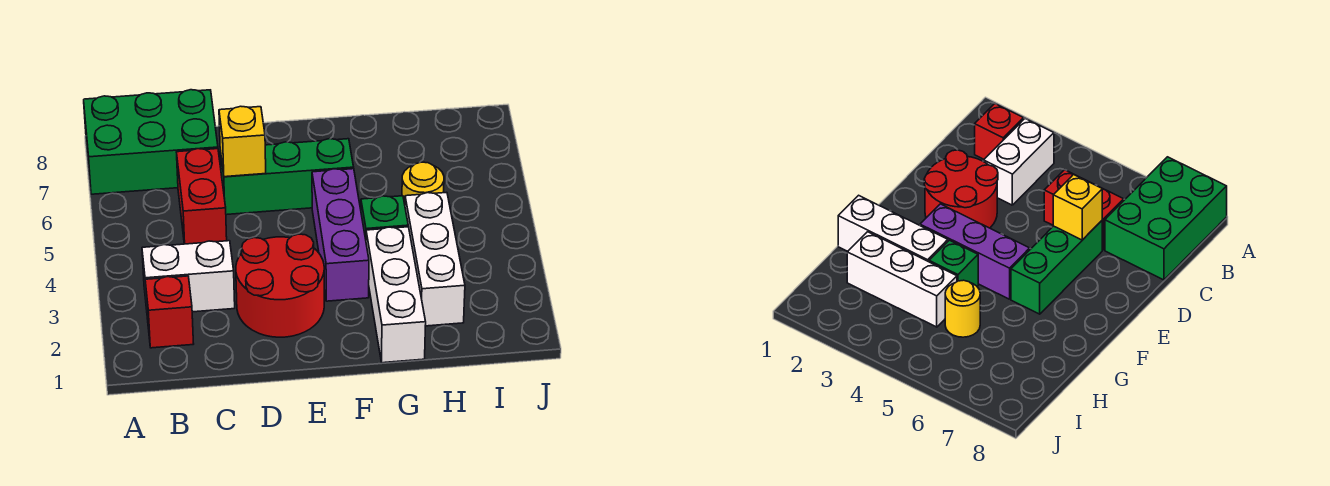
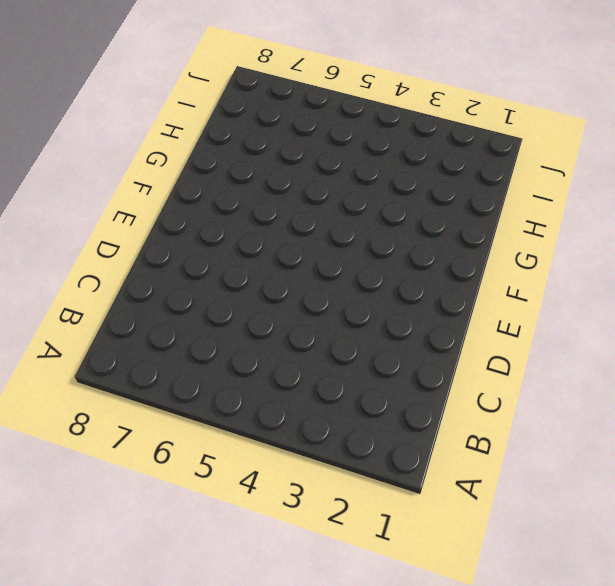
none -> green 2x3 brick [84,90,218,194]
none -> red 1x1 brick [145,276,194,348]
none -> white 1x2 brick [142,241,235,312]

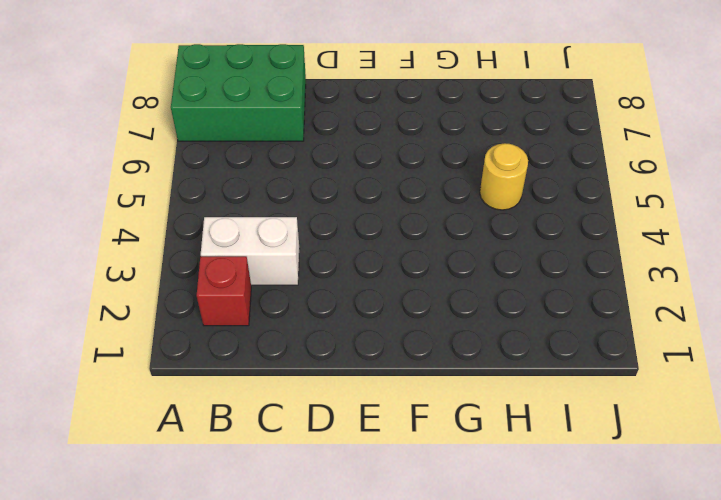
none -> red 1x2 brick [177,149,227,244]
none -> red 2x2 round brick [236,234,324,337]
none -> green 1x3 brick [220,139,354,215]

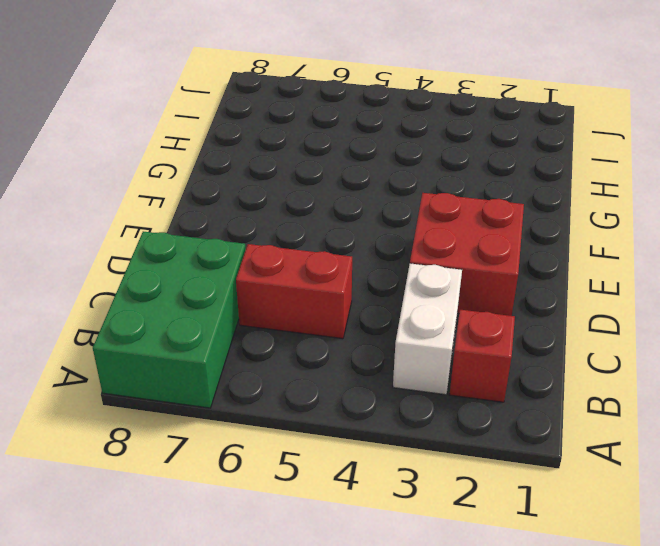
red 2x2 brick [410,193,524,316] -> red 2x2 round brick [236,234,324,337]
none -> green 1x3 brick [220,139,354,215]
none -> purple 1x3 brick [312,169,369,301]
none -> white 1x3 brick [366,227,426,363]

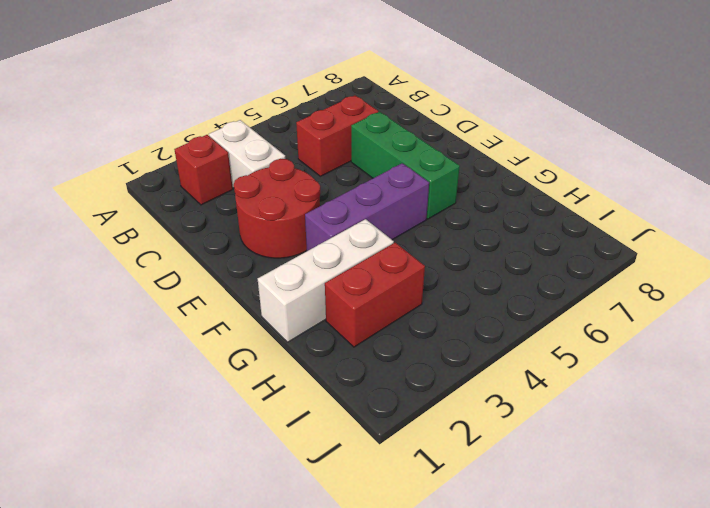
red 1x2 brick [325,243,425,347] -> white 1x3 brick [405,192,465,326]
none -> green 2x3 brick [84,90,218,194]
none -> green 1x1 brick [361,196,408,239]
none -> yellow 1x1 round brick [402,162,444,204]

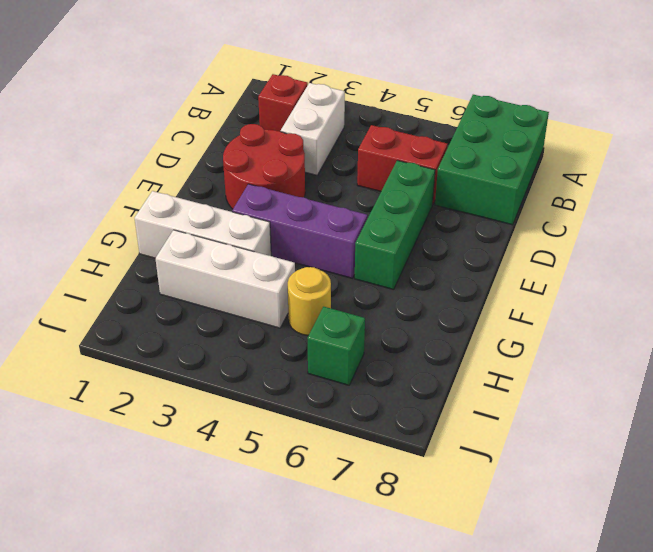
green 1x1 brick [307,306,365,385] -> green 1x1 brick moved to [361,196,408,239]
none -> yellow 1x1 brick [219,106,266,177]

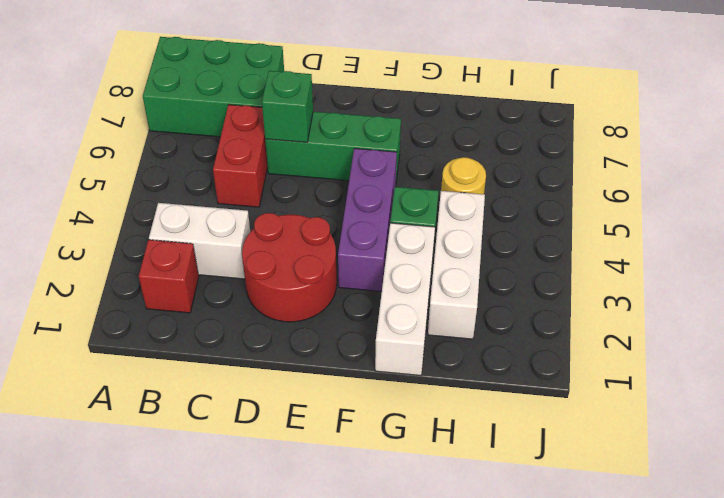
green 1x1 brick [262,71,313,142] -> yellow 1x1 brick [219,106,266,177]

